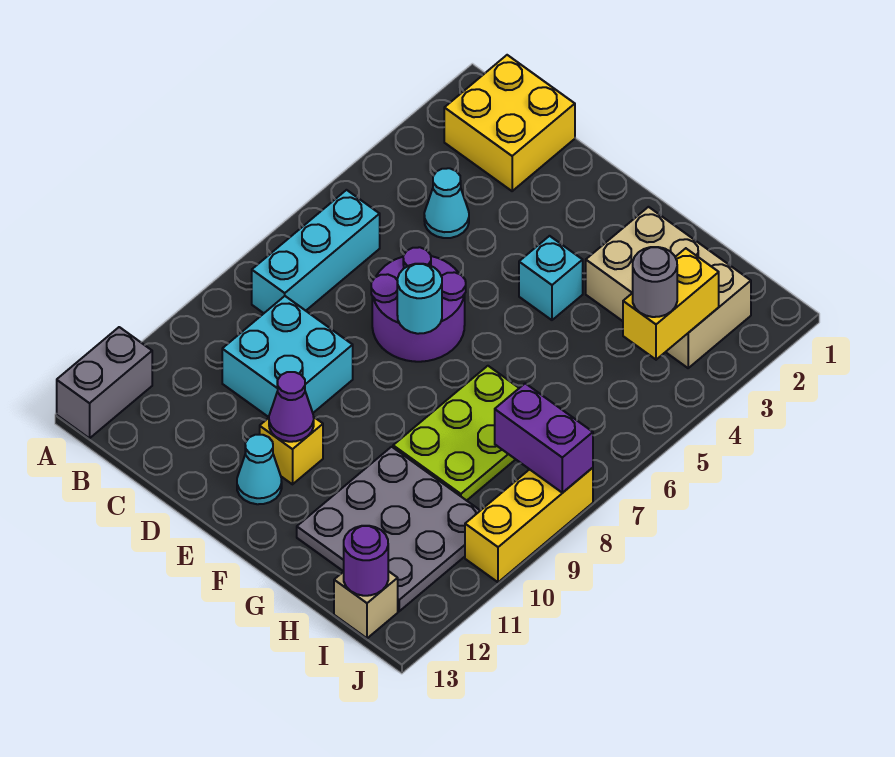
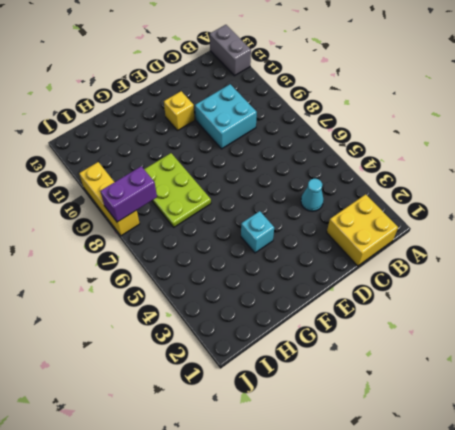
none -> cyan 1x3 brick [252,190,380,313]
none -> purple 2x2 round brick [371,247,466,362]
none -> cyan 1x1 cone [237,435,282,504]

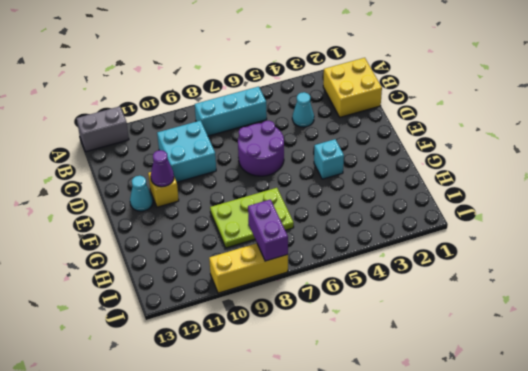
none -> tan 2x3 brick [586,207,751,368]
none -> grey 3x3 plate [297,447,480,611]
none -> tan 1x1 brick [334,571,398,638]

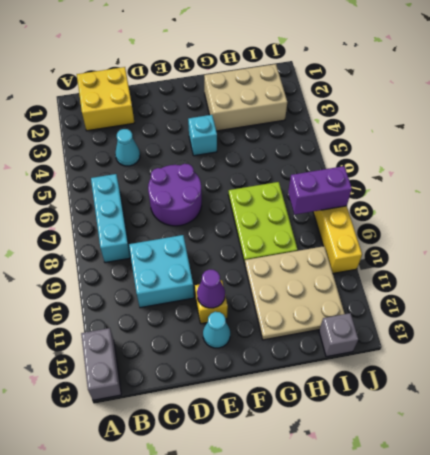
tan 3x3 plate [245,246,345,340] -> grey 3x3 plate [297,447,480,611]
grey 1x1 brick [319,313,358,357] -> tan 1x1 brick [334,571,398,638]
none -> cyan 1x1 round brick [397,264,442,334]
none -> yellow 1x2 brick [623,248,719,360]
none -> purple 1x1 round brick [344,526,388,596]

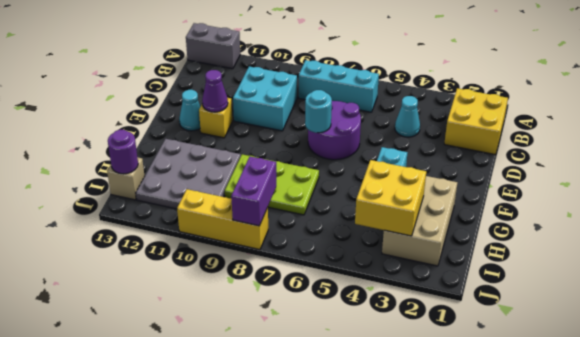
yellow 2x2 brick [355,160,426,236] -> yellow 1x2 brick [623,248,719,360]
none -> grey 1x1 round brick [633,247,677,317]

